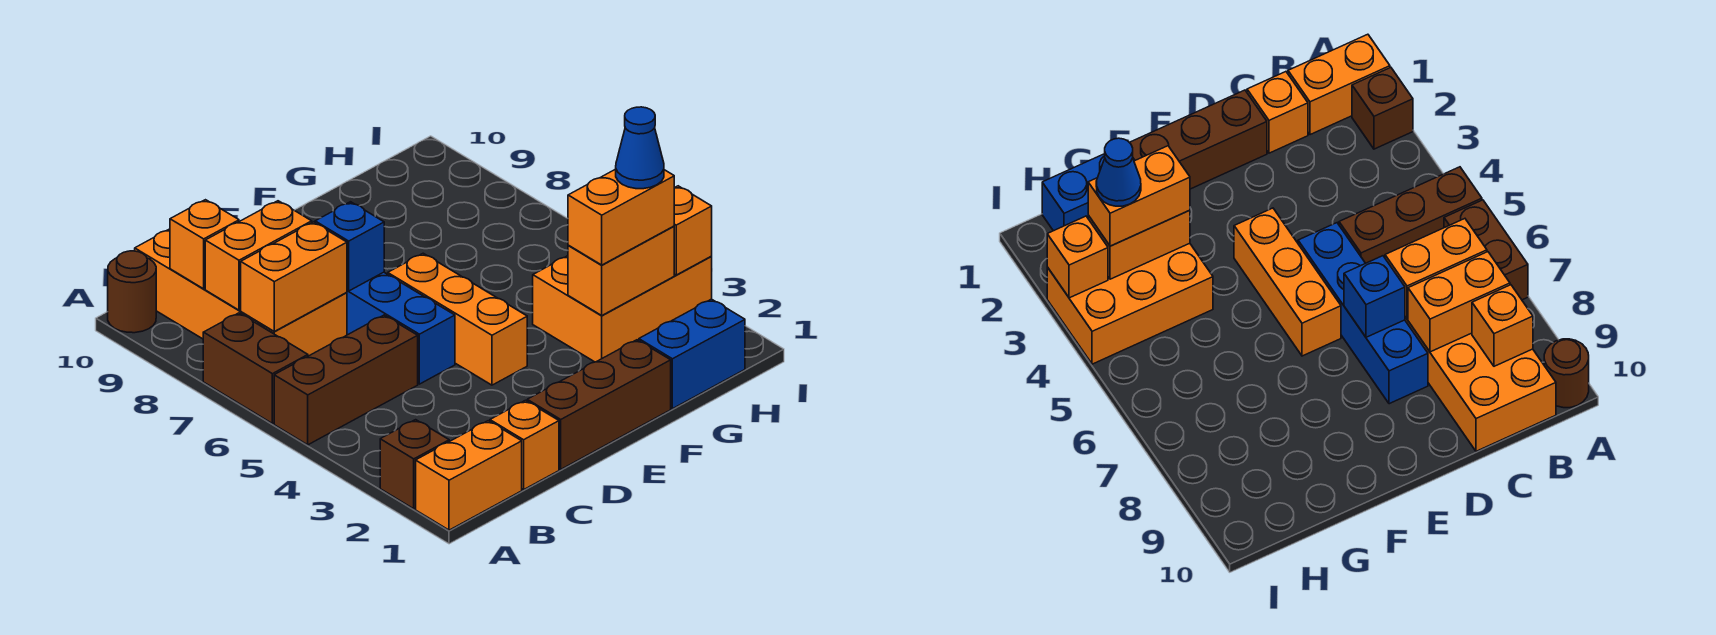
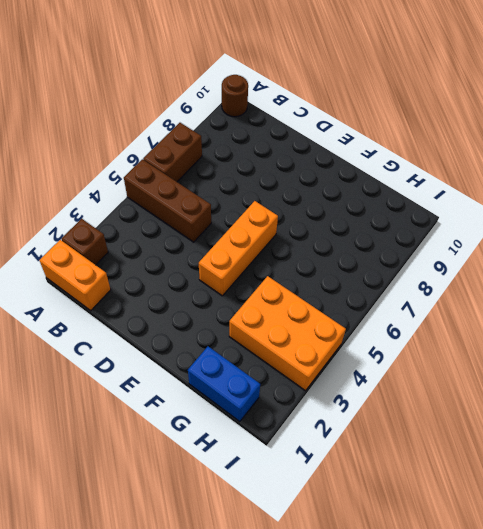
none -> orange 2x4 brick [135,229,347,356]
none -> orange 1x1 brick [490,400,559,490]
none -> brown 1x3 brick [527,340,671,469]

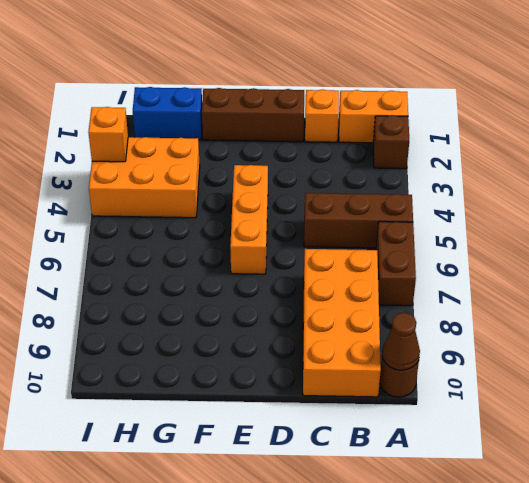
brown 1x1 cone [382,313,420,370] -> none
none -> blue 1x4 brick [347,272,455,384]
none -> orange 1x2 brick [241,222,347,331]
none -> orange 1x2 brick [205,201,312,310]

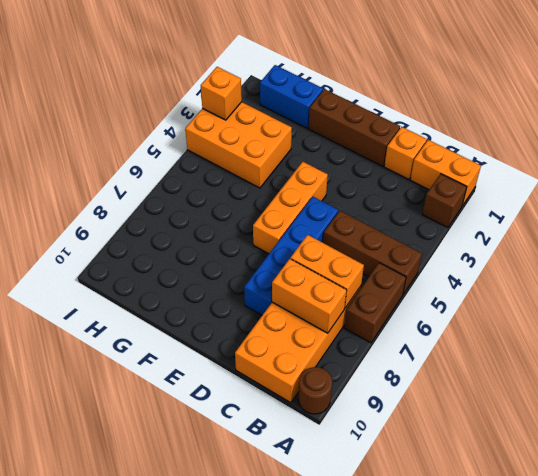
none -> orange 1x1 brick [170,200,239,289]
none -> blue 1x1 brick [315,202,384,291]
none -> orange 1x2 brick [568,226,674,315]

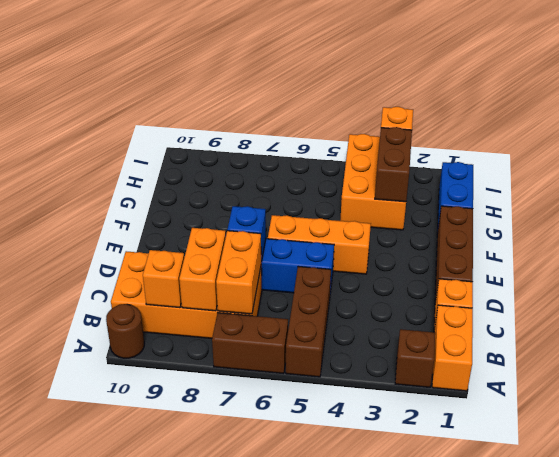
brown 1x2 brick [375,127,412,202] -> orange 1x2 brick [568,226,674,315]
none -> orange 1x2 brick [568,169,674,265]
none -> blue 1x1 cone [616,107,664,189]

